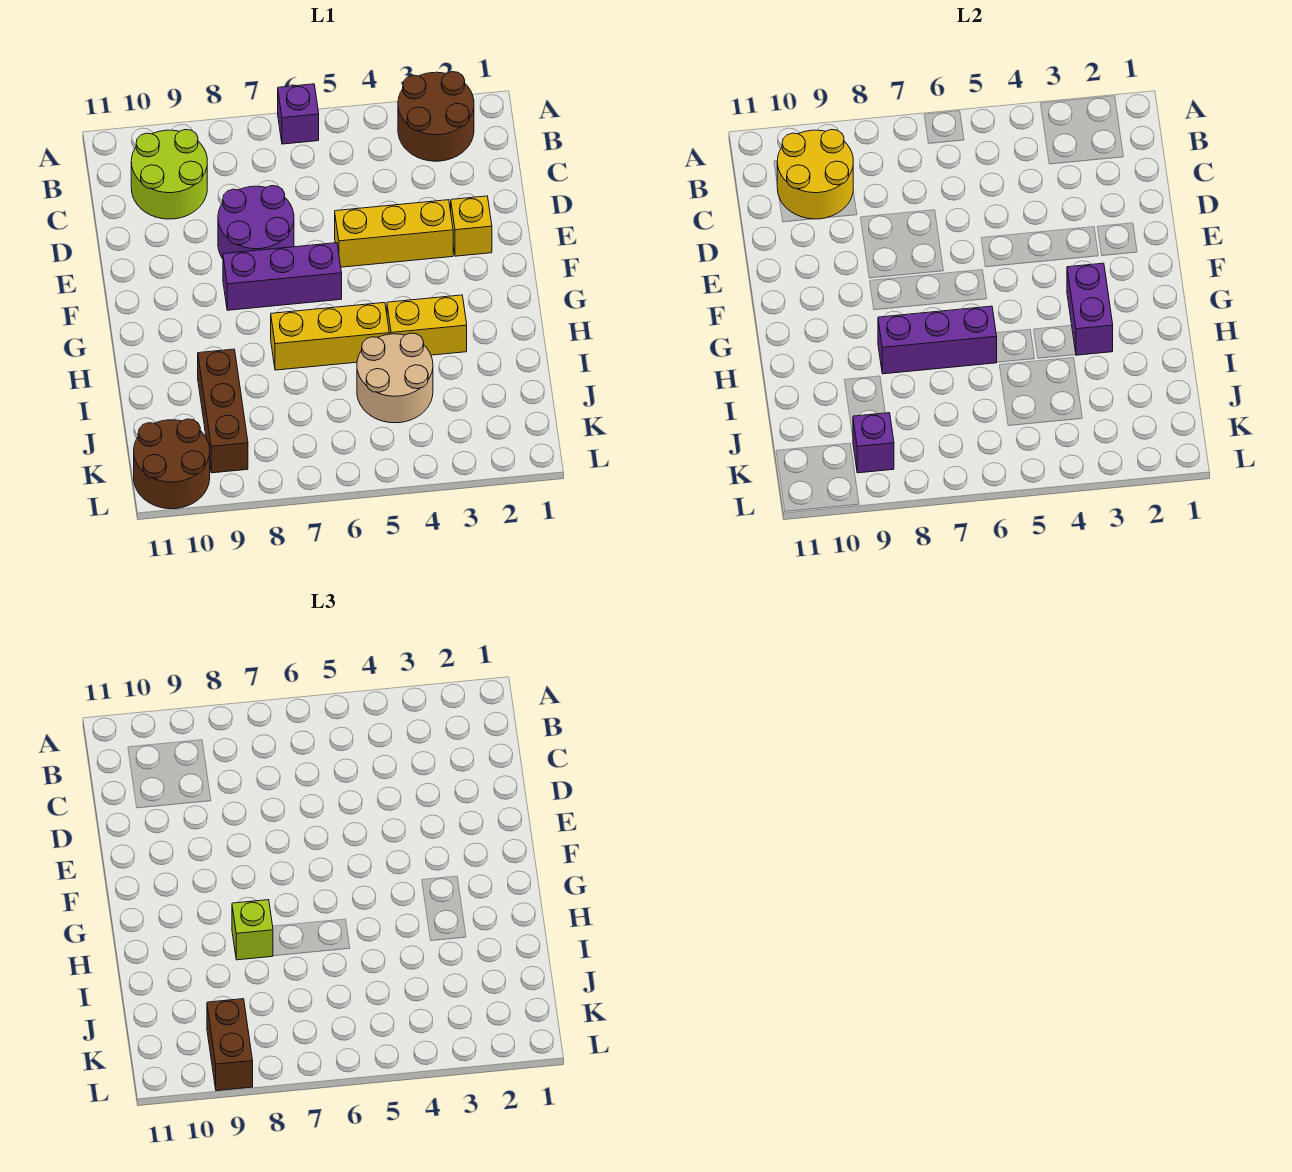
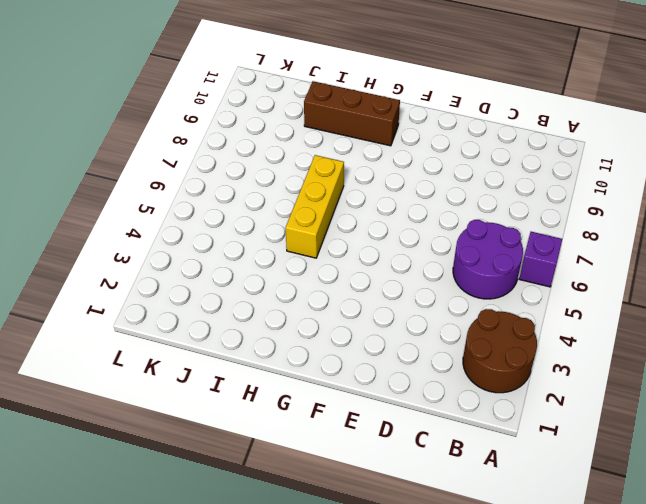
purple 2x2 round brick [453,220,523,299] -> purple 2x2 round brick moved to [218,186,294,259]
brown 1x3 brick [304,81,400,146] -> brown 1x3 brick moved to [198,349,248,473]
none -> lime 2x2 round brick [131,130,207,219]
none -> yellow 1x1 brick [451,196,492,256]
none -> yellow 1x3 brick [335,200,453,267]

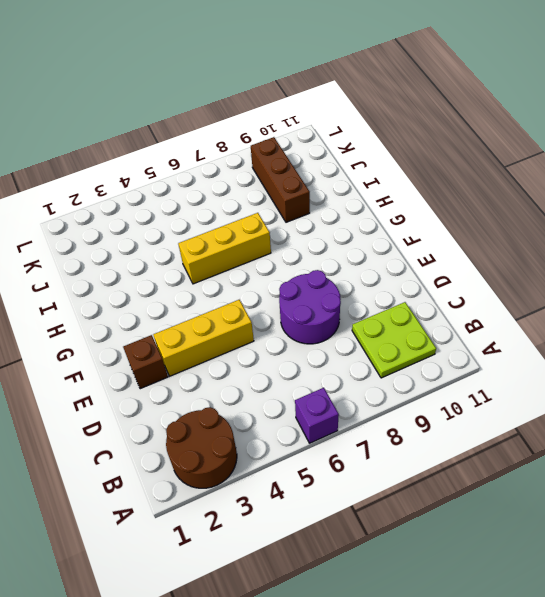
lime 2x2 plate [352,302,436,378] -> lime 2x2 round brick [131,130,207,219]
brown 1x1 brick [123,335,168,389] -> yellow 1x1 brick [451,196,492,256]
none -> purple 1x3 brick [223,243,342,310]
none -> yellow 1x2 brick [387,295,467,355]
none -> tan 2x2 round brick [357,333,433,423]

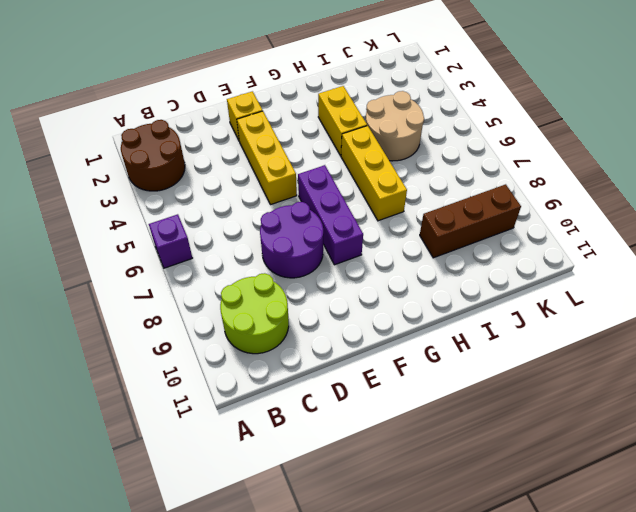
none -> brown 2x2 round brick [134,419,210,509]
none -> yellow 2x2 round brick [777,130,853,219]
none -> purple 1x2 brick [1067,263,1113,355]

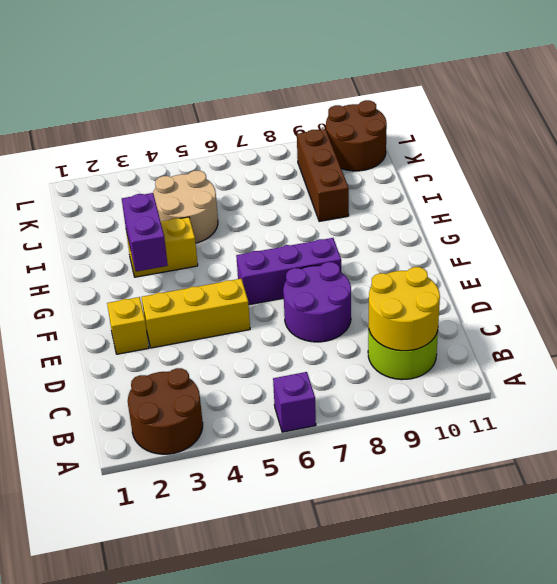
none -> yellow 1x3 brick [271,303,389,370]
none -> purple 1x3 brick [878,306,997,374]
none -> purple 1x1 brick [853,413,894,473]

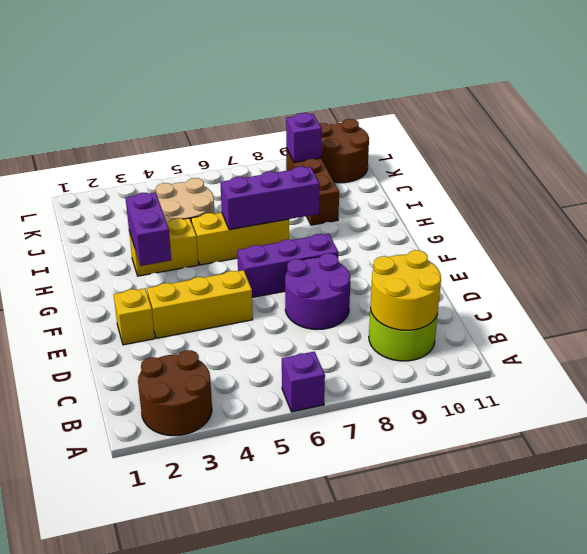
none -> lime 1x1 brick [232,900,273,960]
none -> brown 1x2 brick [207,999,253,1091]

